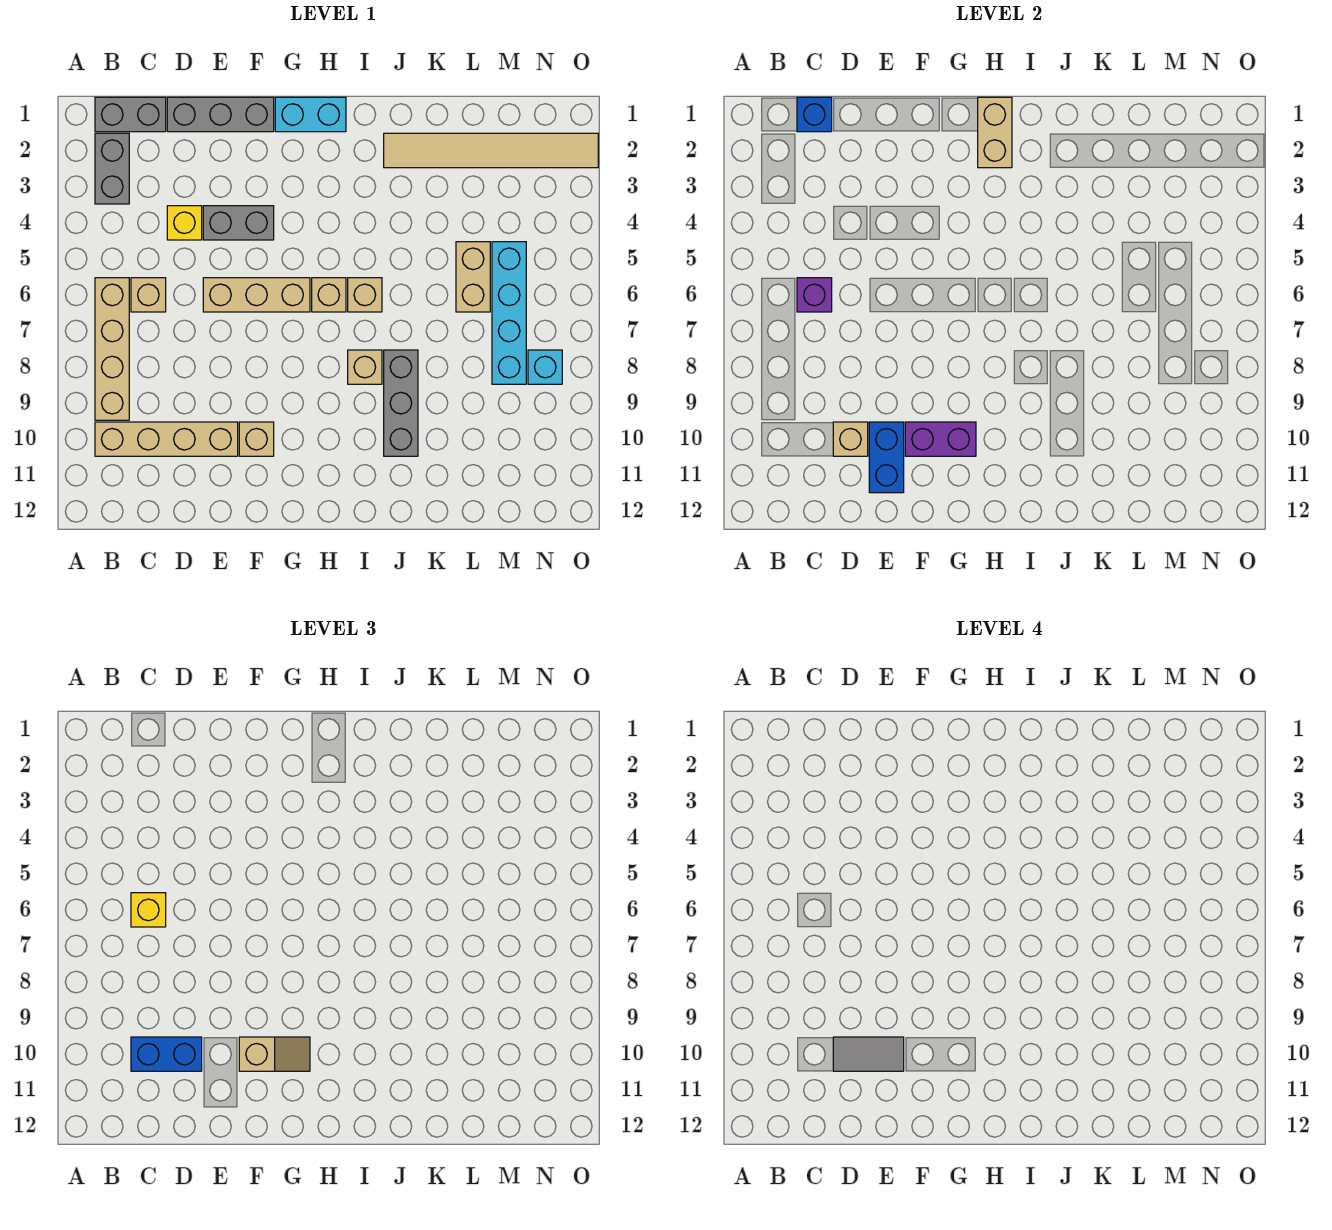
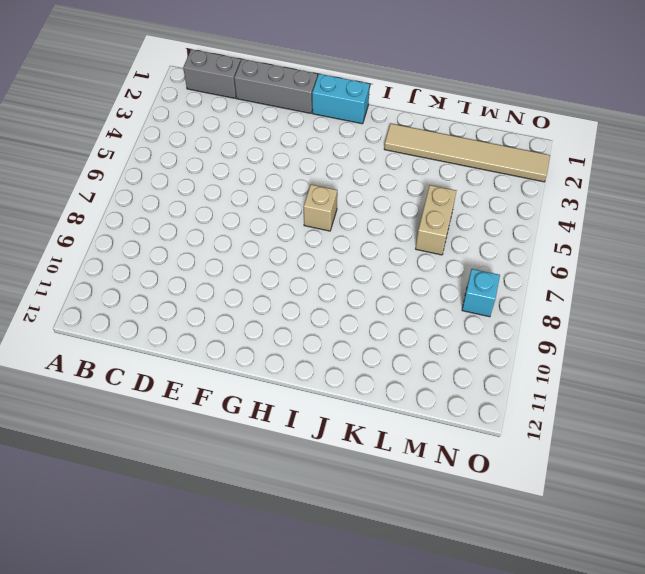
none -> grey 1x2 brick [95,133,129,204]
none -> tan 1x4 brick [95,278,129,420]
none -> tan 1x4 brick [95,422,238,456]

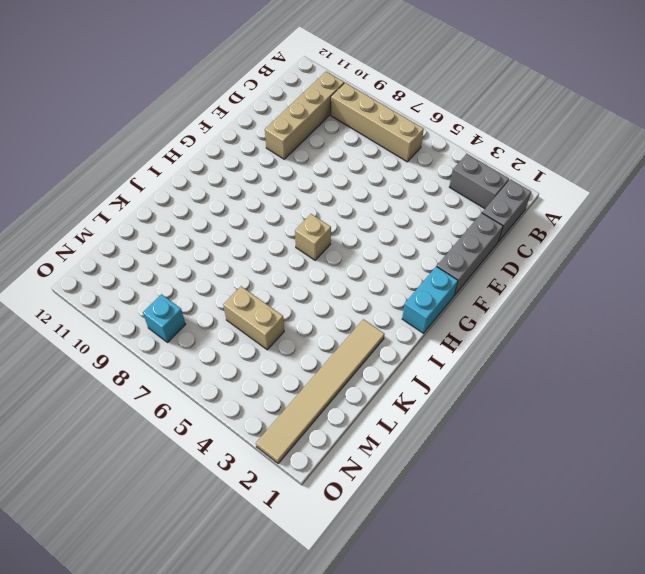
none -> tan 1x1 brick [131,278,166,312]
none -> yellow 1x1 brick [167,206,202,240]
none -> grey 1x2 brick [203,206,274,240]

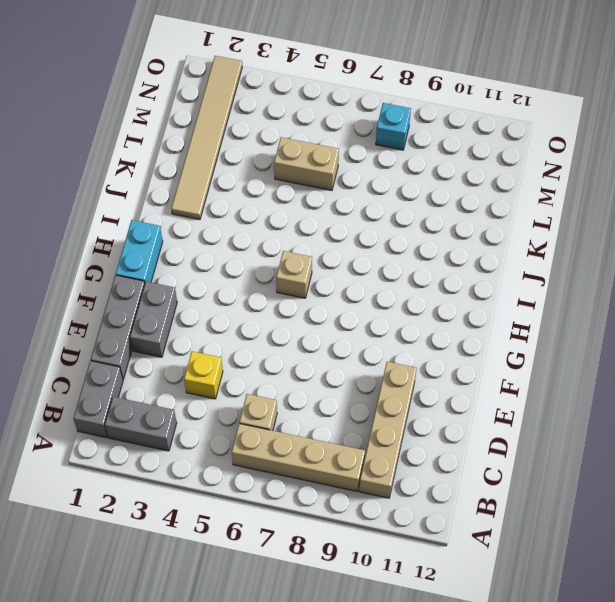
grey 1x2 brick [130,282,177,357] -> grey 1x2 brick moved to [203,206,274,240]
none -> tan 1x3 brick [203,278,310,312]
none -> tan 1x1 brick [239,422,274,456]
none -> tan 1x1 brick [348,278,382,312]

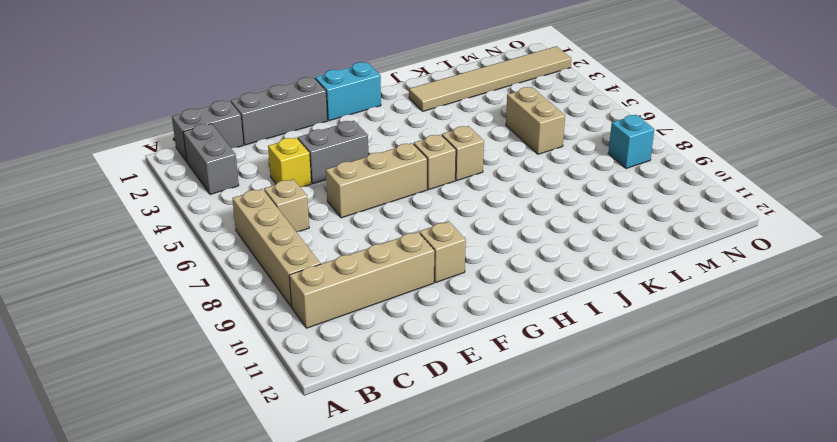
none -> tan 1x1 brick [348,350,382,384]
none -> grey 1x3 brick [384,350,418,456]
none -> cyan 1x4 brick [492,242,526,384]

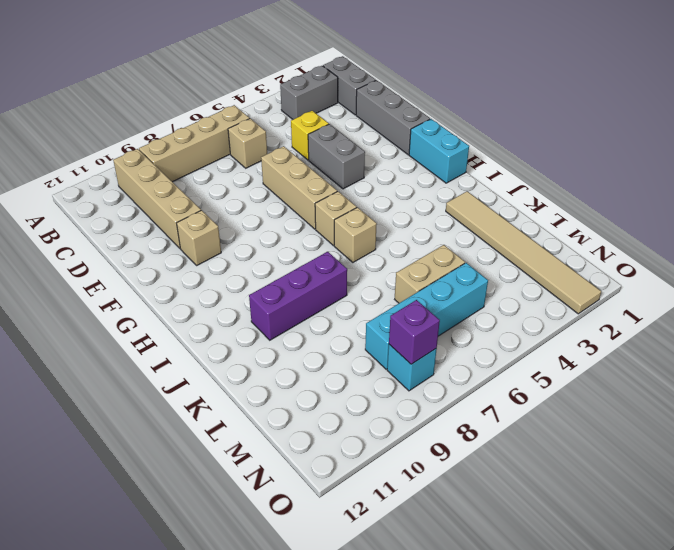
purple 1x3 brick [249,252,347,340] -> grey 1x3 brick [384,350,418,456]
purple 1x1 brick [389,300,440,364] -> purple 1x1 brick moved to [797,278,832,312]
none -> tan 1x1 brick [348,350,382,384]
none -> blue 1x1 brick [797,97,832,132]
none -> tan 1x1 brick [833,422,868,456]

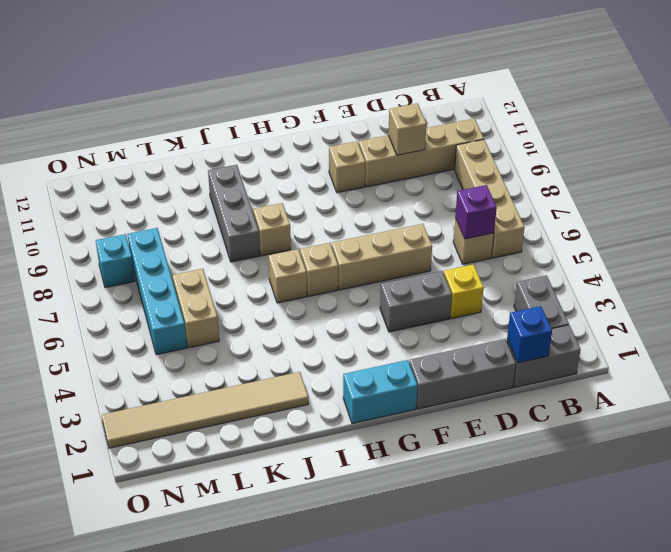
none -> blue 1x2 brick [869,422,904,493]
none -> purple 1x2 brick [905,422,976,456]
none -> tan 1x2 brick [978,97,1012,168]

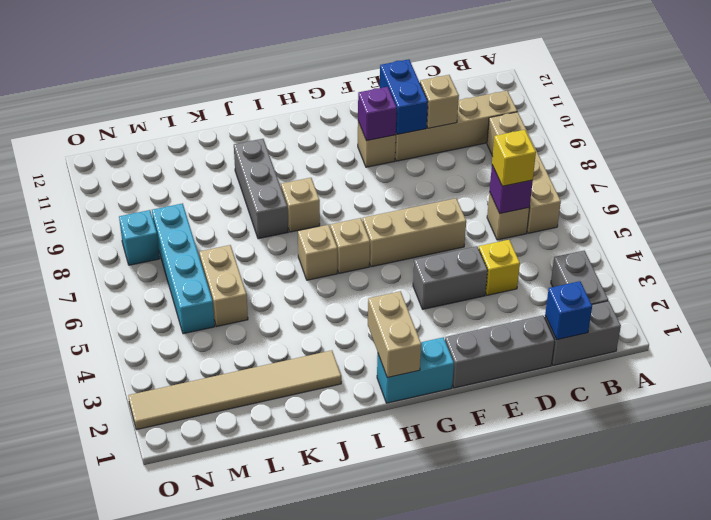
purple 1x1 brick [358,87,397,141] -> purple 1x2 brick [905,422,976,456]
none -> blue 1x2 brick [131,1037,202,1071]
none -> tan 1x2 slope [239,1037,310,1071]
none -> grey 1x2 tile [833,1037,904,1071]

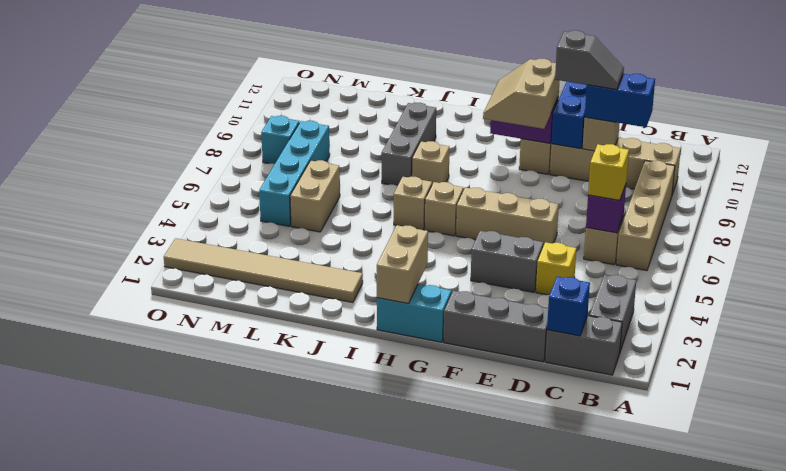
grey 1x2 slope [555,30,624,90] -> grey 1x2 tile [833,1037,904,1071]
tan 2x2 slope [483,59,560,129] -> tan 1x2 slope [239,1037,310,1071]

